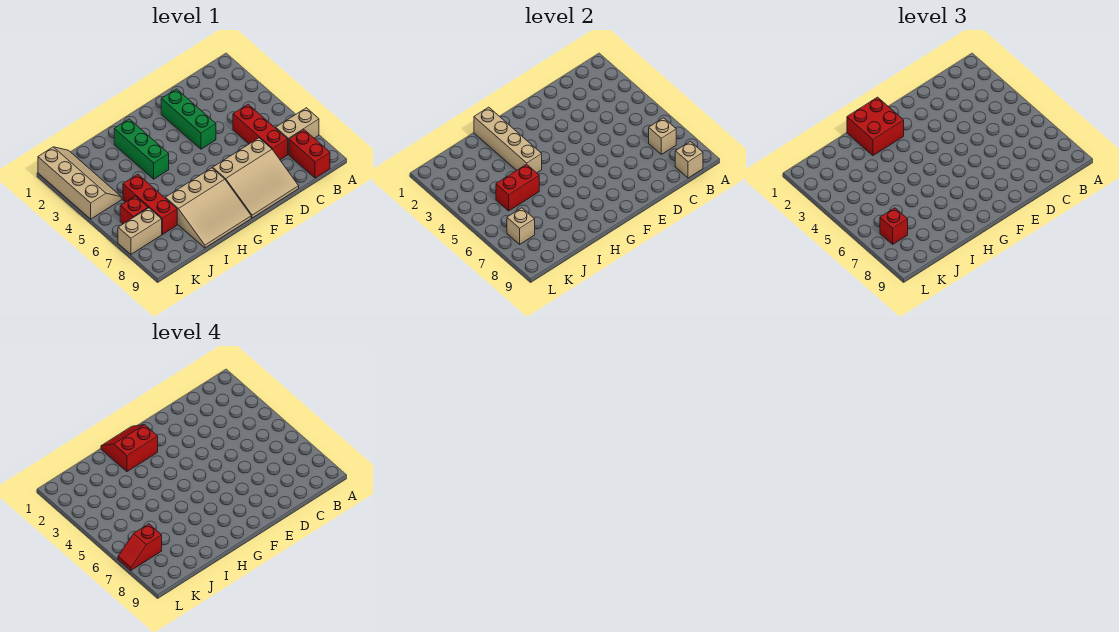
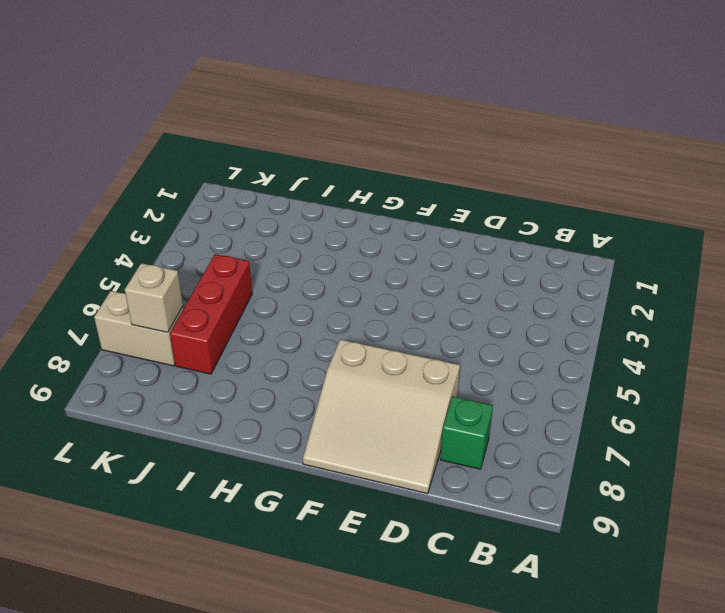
green 1x1 brick [440,397,493,469] -> none
none -> tan 1x2 brick [276,108,319,154]
none -> red 1x2 brick [289,130,330,178]
none -> red 1x3 brick [233,104,288,160]

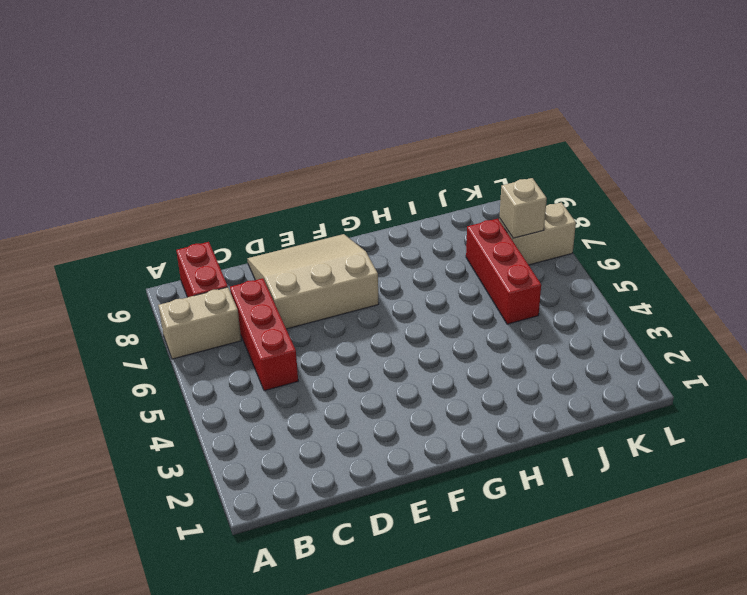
none -> green 1x3 brick [161,89,216,149]
none -> tan 3x3 slope [165,168,251,248]
none -> green 1x3 brick [114,119,169,179]

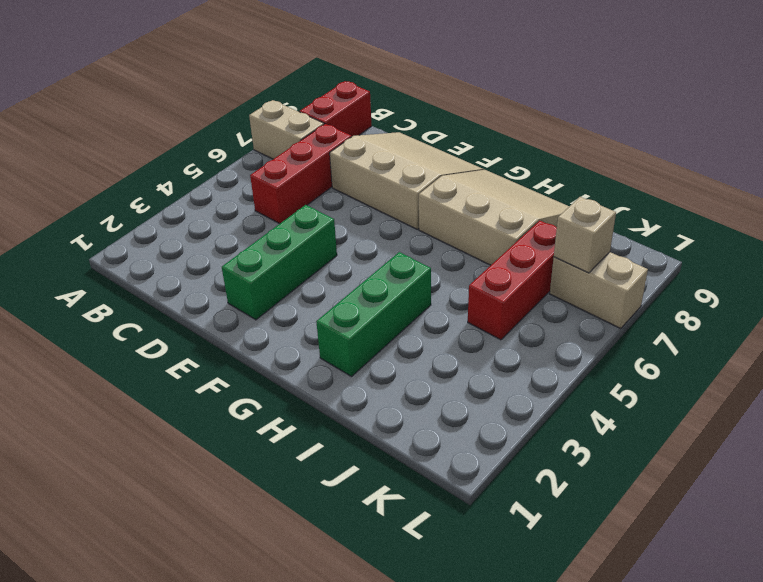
none -> tan 2x4 slope [38,147,121,219]
none -> red 1x1 brick [120,196,148,224]
none -> tan 1x1 brick [649,118,676,154]

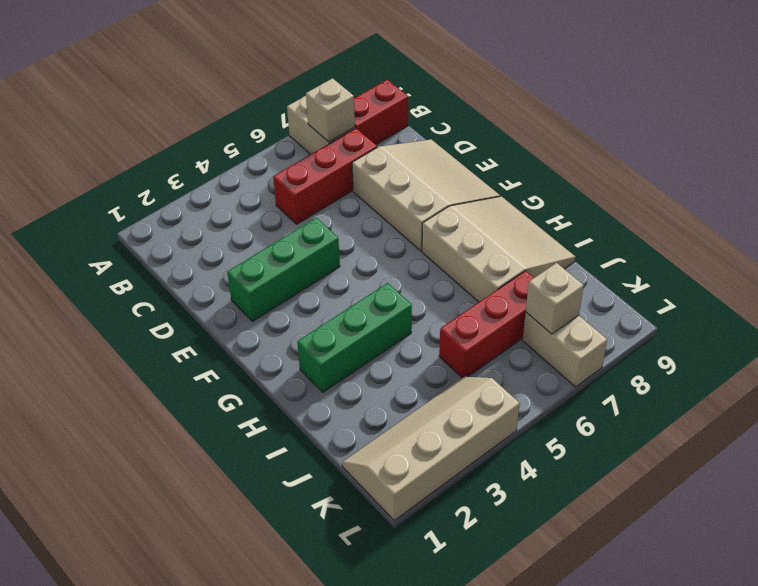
none -> red 1x1 brick [120,196,148,224]
none -> tan 1x1 brick [675,141,703,178]
none -> tan 1x4 brick [474,107,542,173]

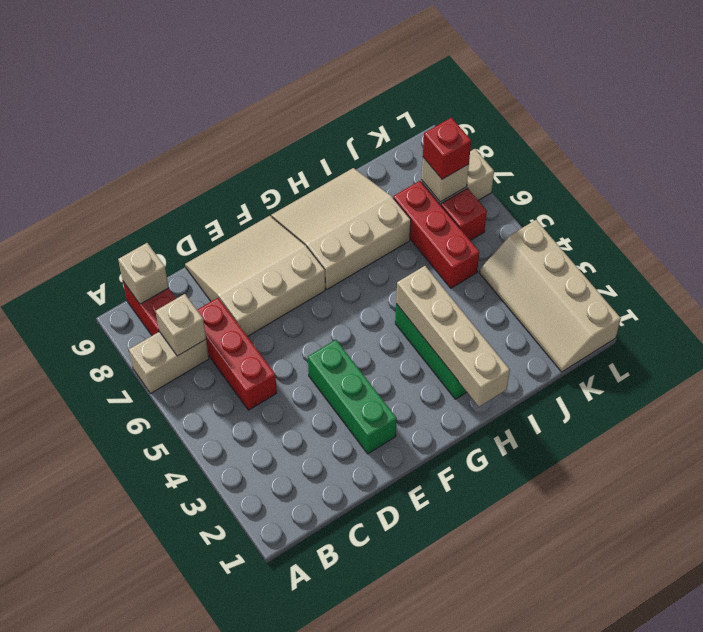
none -> red 1x2 brick [496,164,539,211]
none -> red 2x2 brick [847,97,904,156]
none -> red 2x2 slope [101,425,158,472]

